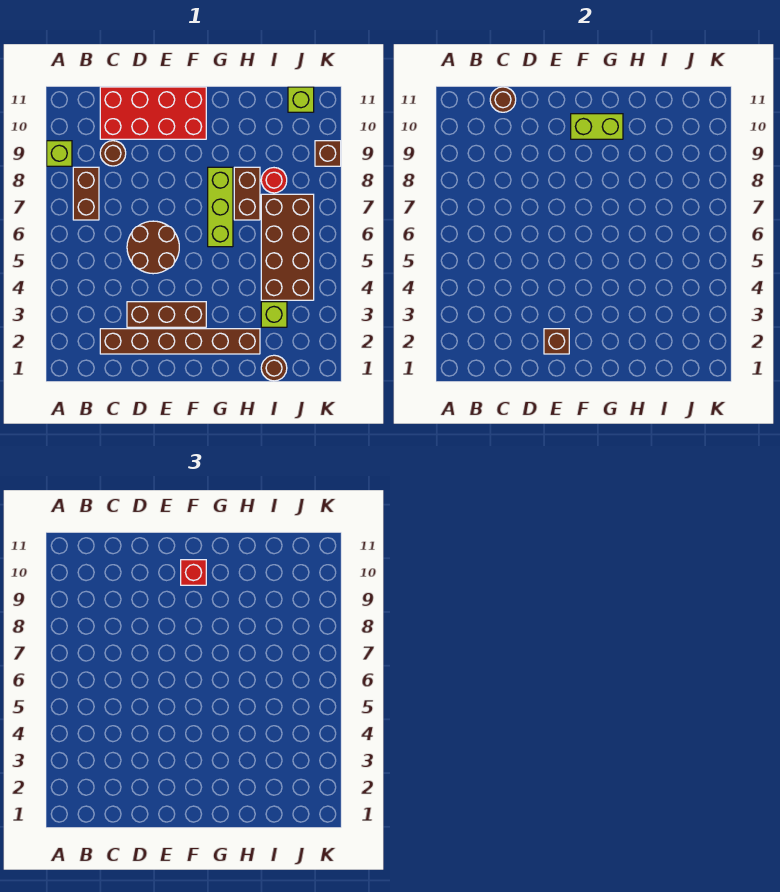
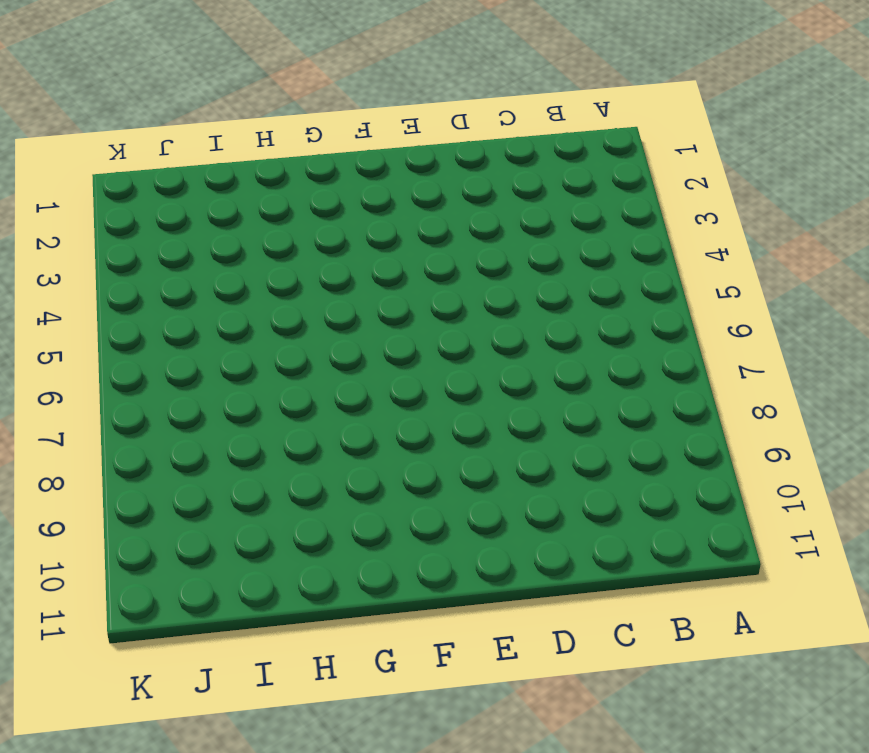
none -> lime 1x1 brick [47,141,72,166]
none -> brown 1x2 brick [73,167,99,220]
none -> brown 1x6 brick [100,329,260,354]

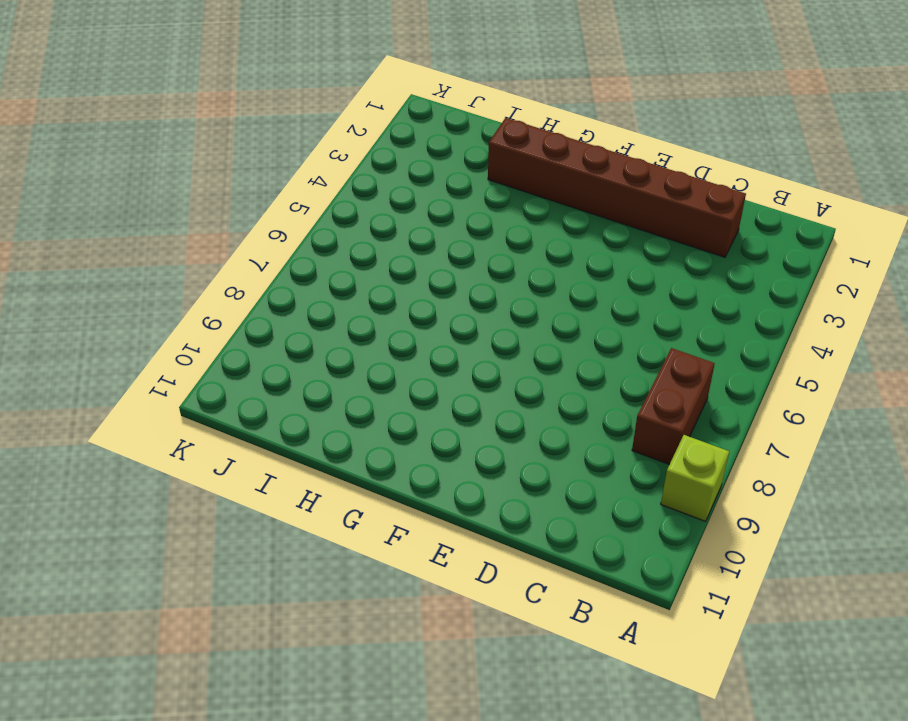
none -> brown 1x1 round brick [100,141,126,166]
none -> red 2x4 brick [100,87,206,139]
none -> brown 1x3 brick [127,302,206,327]

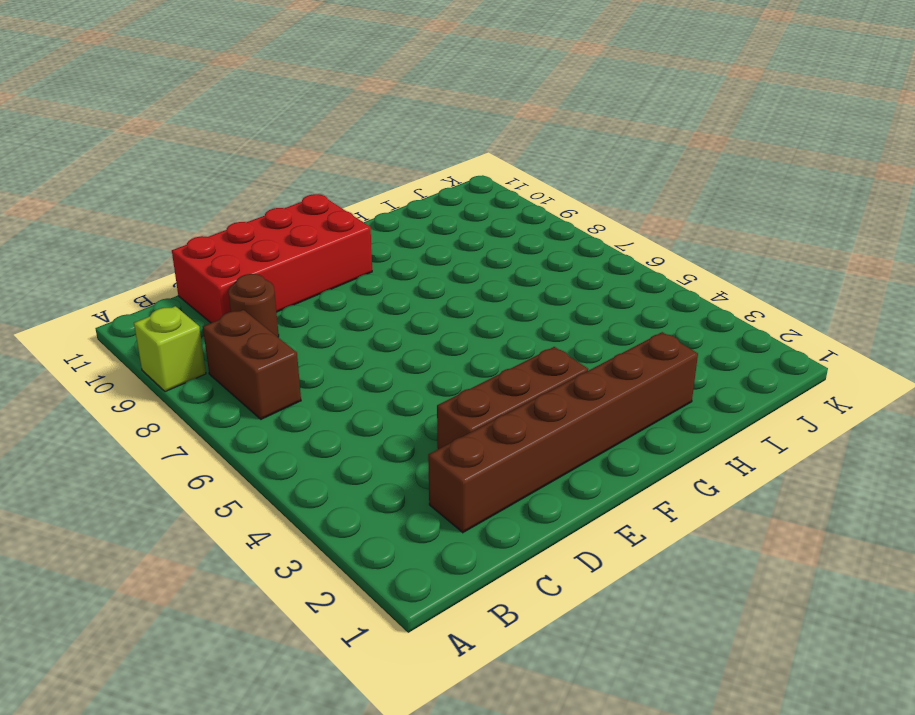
none -> brown 2x2 round brick [127,221,179,274]
none -> lime 1x3 brick [208,167,233,247]
none -> brown 1x2 brick [234,167,260,220]

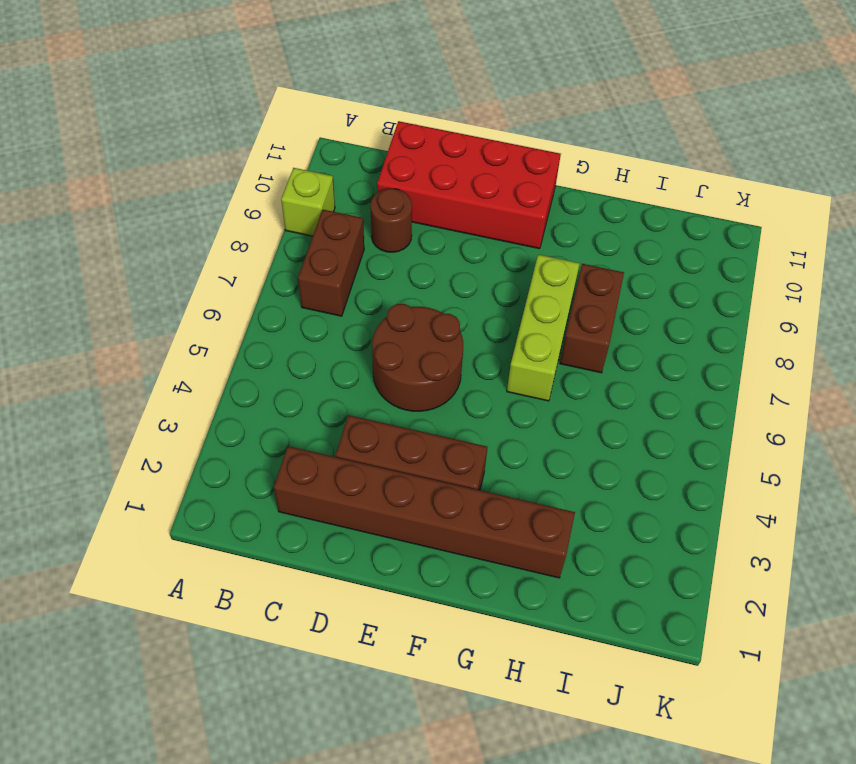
none -> brown 1x1 round brick [261,355,287,381]
none -> lime 1x1 brick [261,302,287,327]
none -> brown 2x4 brick [261,194,314,300]

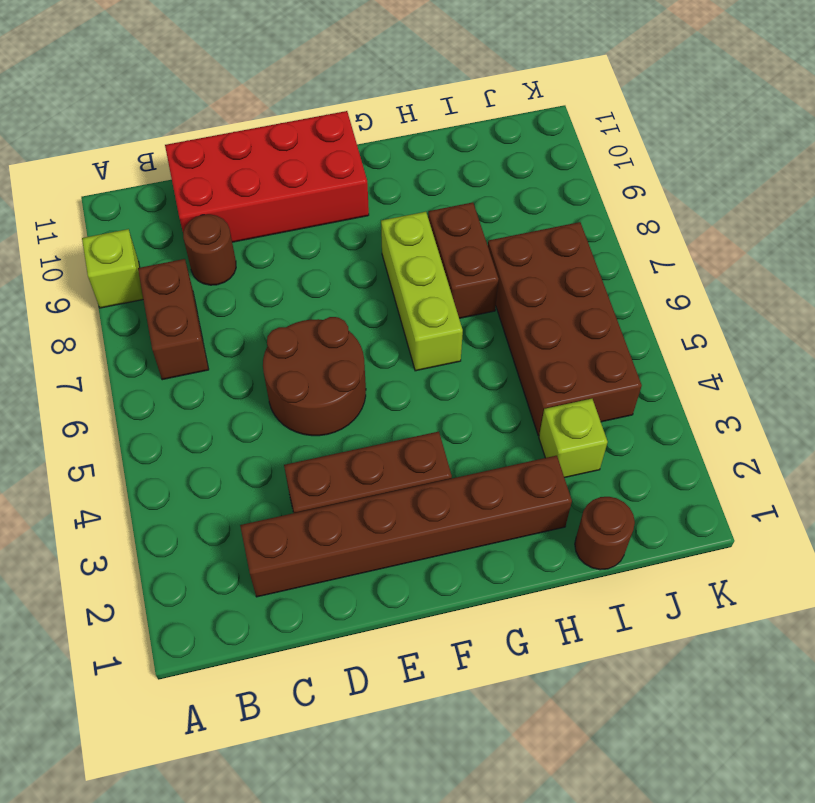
none -> red 1x1 round brick [261,168,287,193]
none -> lime 1x1 brick [288,87,314,112]
none -> brown 1x1 brick [315,141,341,166]

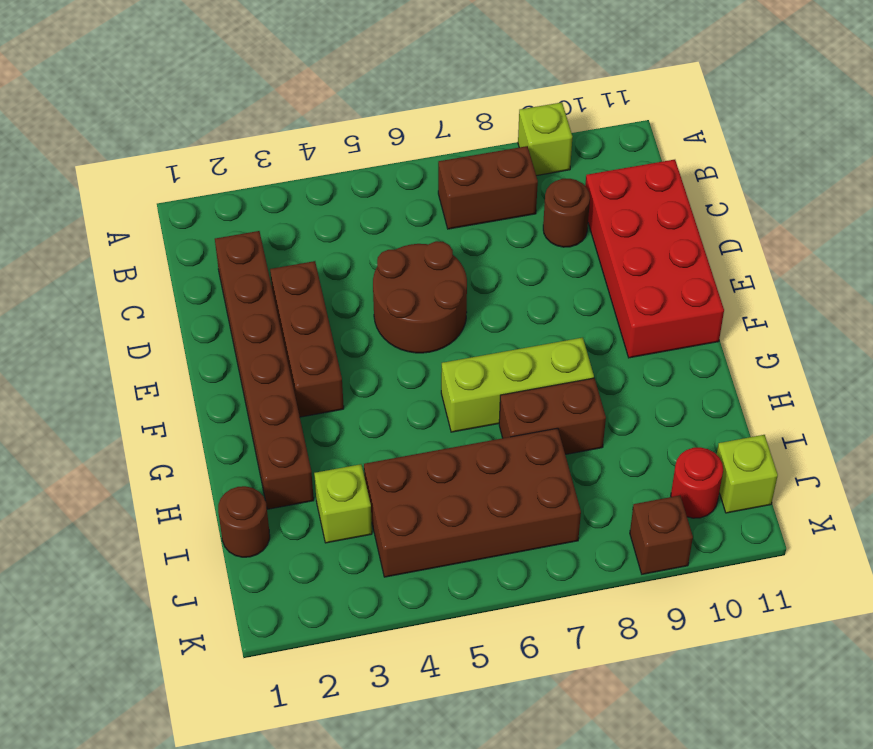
red 1x1 round brick [671,447,723,518] -> red 1x1 round brick moved to [261,168,287,193]
none -> brown 1x1 round brick [490,87,516,112]
none -> brown 1x1 brick [544,329,569,354]
none -> lime 1x2 brick [571,114,623,139]

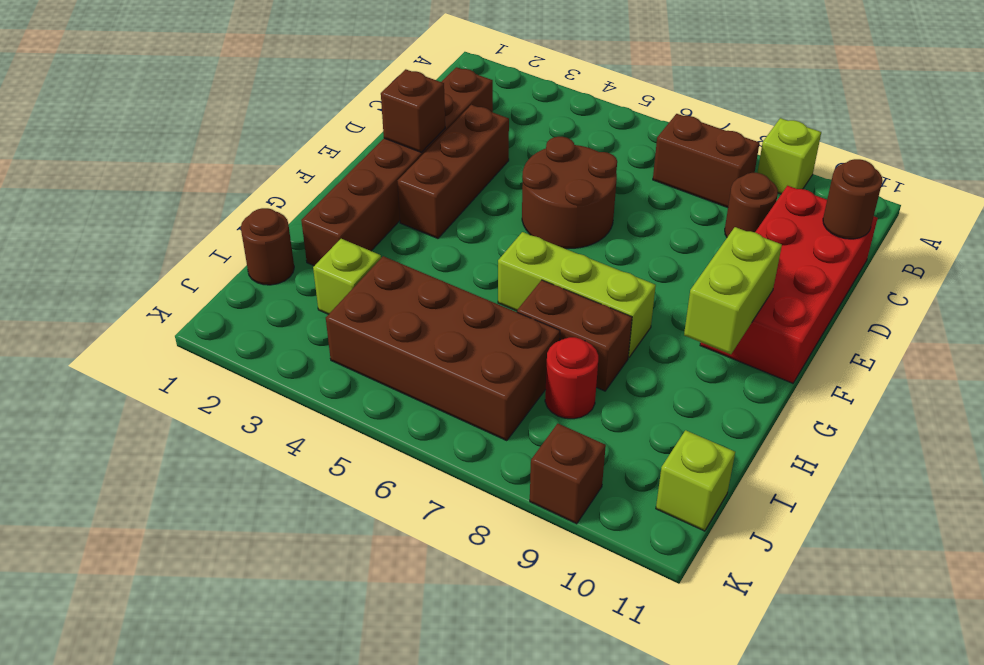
none -> red 1x1 brick [181,560,206,585]

